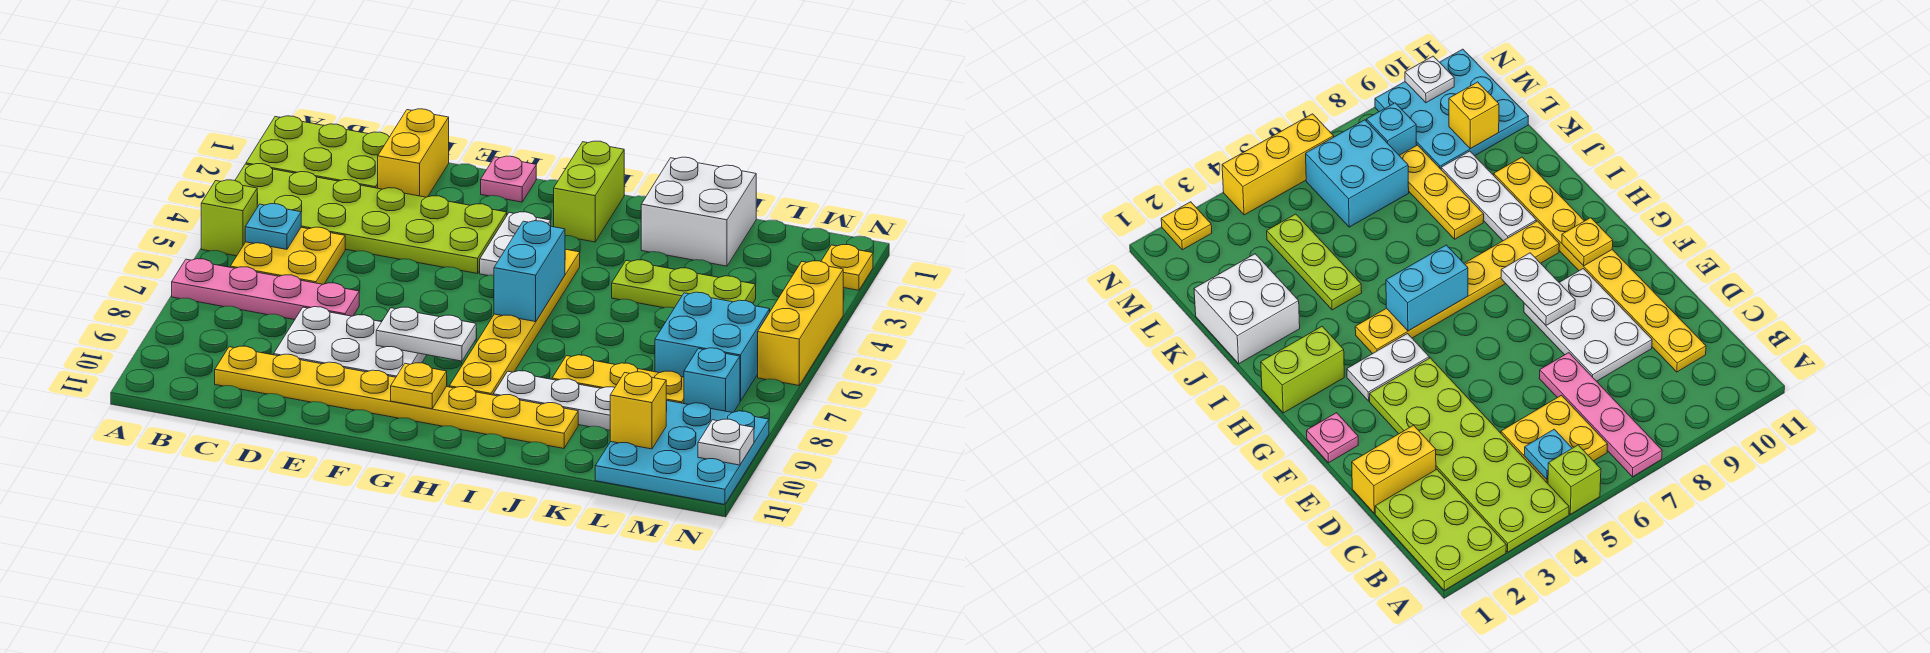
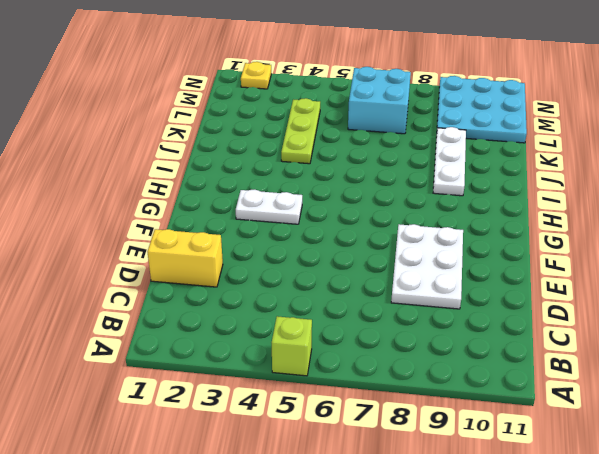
none -> lime 2x3 plate [246,116,389,188]
none -> lime 2x6 plate [235,164,507,274]
none -> pink 1x4 plate [172,259,359,320]

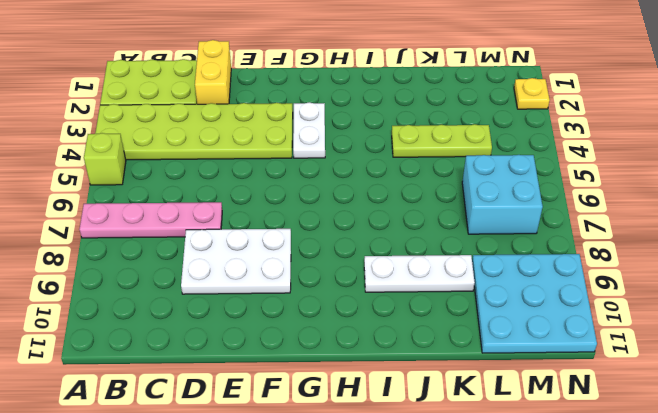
none -> yellow 2x2 plate [230,227,345,284]
none -> yellow 1x8 plate [215,346,578,448]
none -> pink 1x1 plate [481,156,536,202]

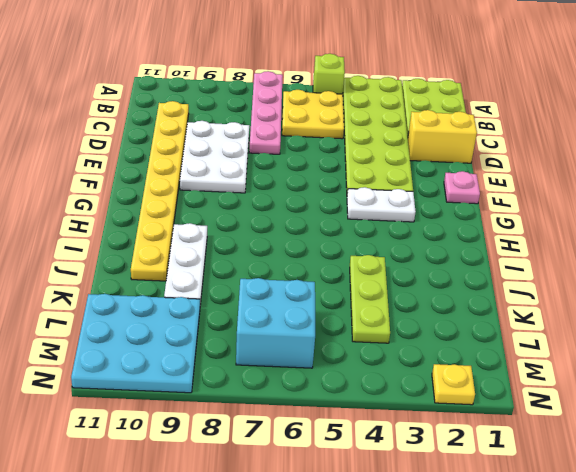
none -> lime 1x2 brick [554,141,624,242]
none -> yellow 1x6 plate [449,249,580,395]
none -> white 2x2 brick [641,157,756,266]

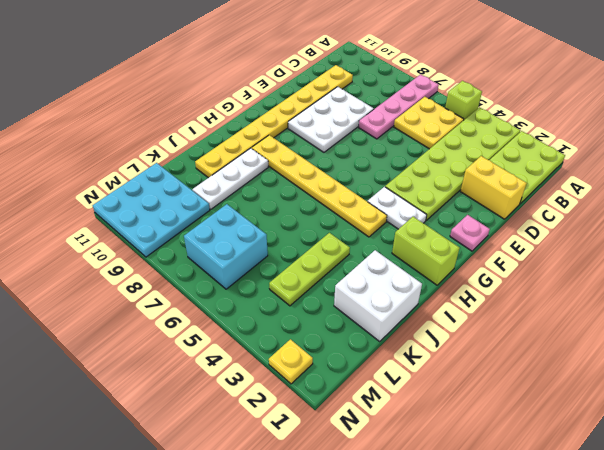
none -> yellow 1x3 plate [552,355,684,404]
none -> cyan 1x1 brick [684,348,740,413]
none -> yellow 1x3 brick [758,261,843,385]

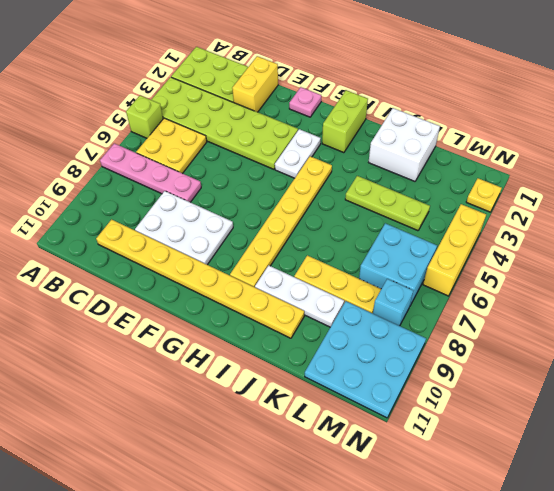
none -> cyan 1x1 plate [245,204,301,249]
none -> white 1x2 plate [376,307,476,361]
none -> yellow 1x1 plate [391,363,447,409]

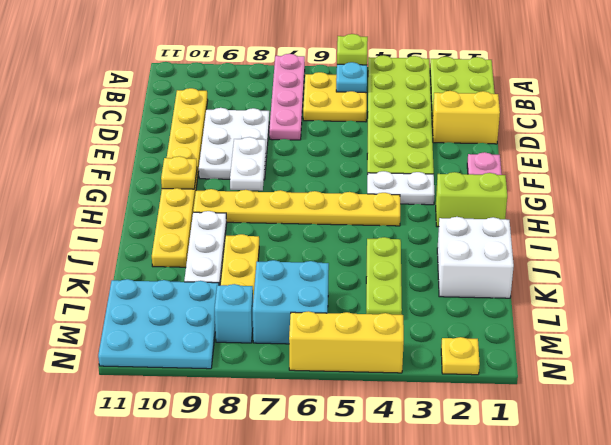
none -> cyan 1x2 brick [494,221,565,322]
none -> yellow 1x1 brick [610,372,666,449]
none -> white 1x1 plate [698,419,754,465]

